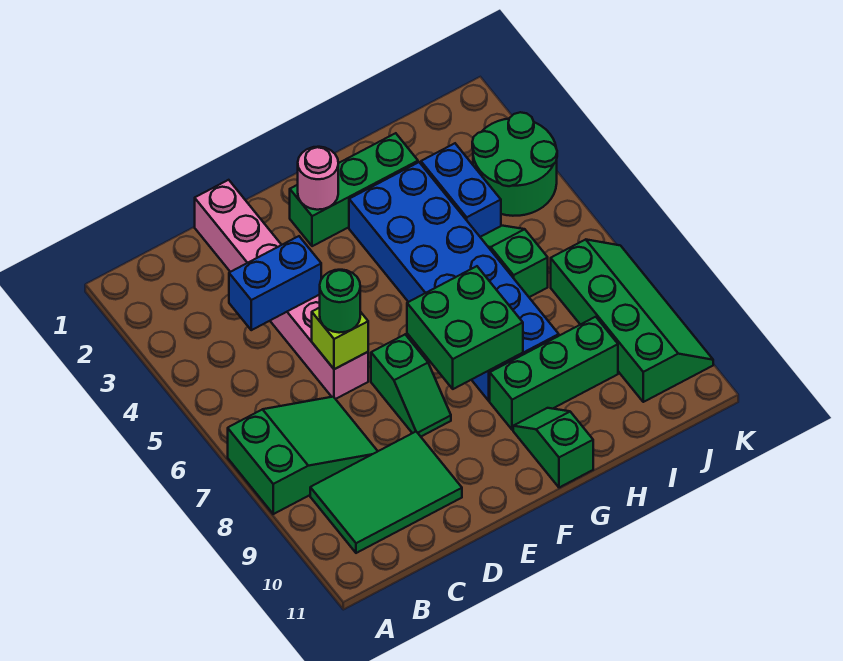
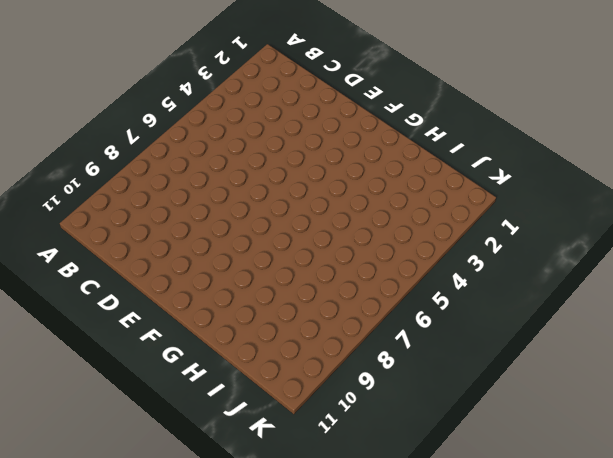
none -> green 2x3 slope [228,397,378,514]
none -> green 2x3 tile [310,432,462,553]
none -> pink 1x6 brick [195,180,368,399]

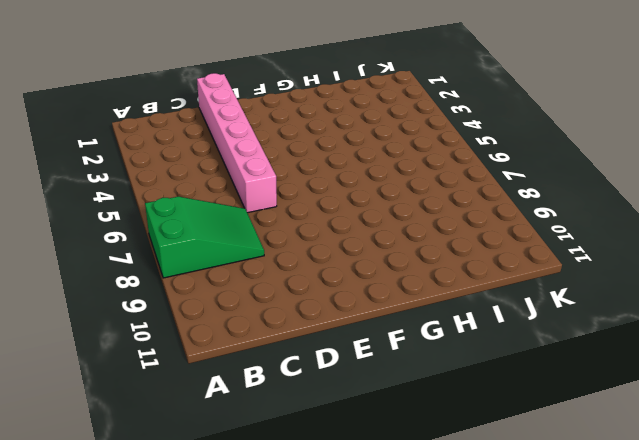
none -> green 2x3 tile [310,432,462,553]
none -> green 1x2 slope [371,335,451,436]
none -> green 1x3 brick [290,133,418,246]

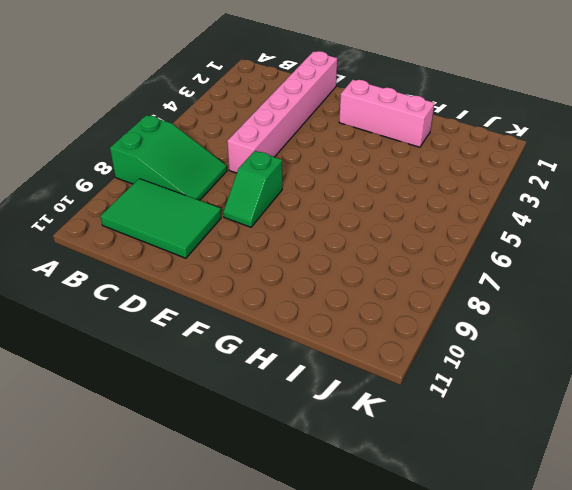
pink 1x3 brick [339,80,434,147] -> green 1x3 brick [290,133,418,246]
none -> blue 2x6 brick [349,162,559,401]
none -> green 1x3 brick [490,317,618,430]
none -> green 1x2 slope [513,408,593,488]

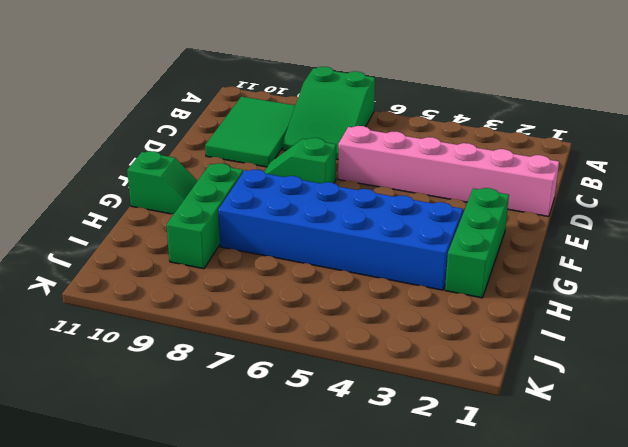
none -> blue 1x2 brick [421,143,501,237]
none -> green 1x2 slope [480,226,548,297]
none -> green 2x2 round brick [472,112,557,216]

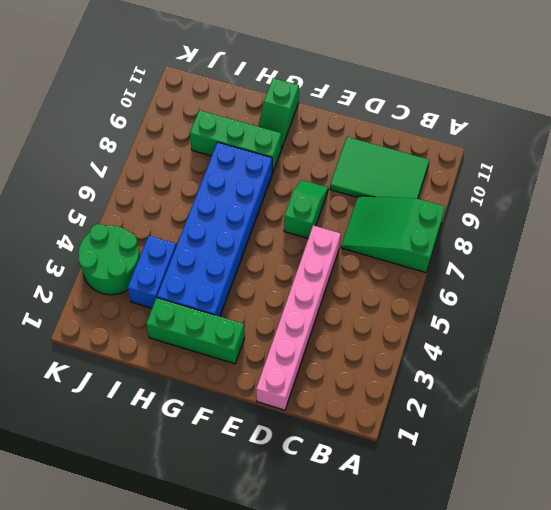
none -> green 1x2 slope [480,226,548,297]
none -> green 2x4 slope [551,239,713,402]
none -> blue 1x2 brick [229,236,321,330]

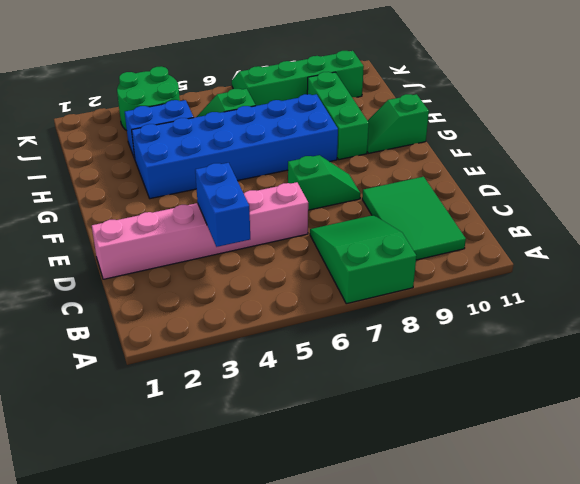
none -> green 1x3 brick [290,133,418,246]
none -> lime 1x1 brick [312,308,368,369]
none -> pink 1x1 round brick [298,147,338,210]

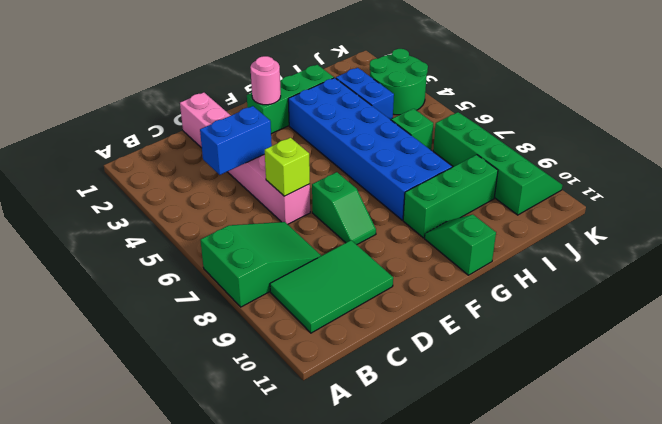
none -> green 2x2 brick [407,266,523,389]
none -> green 1x1 round brick [320,270,360,333]

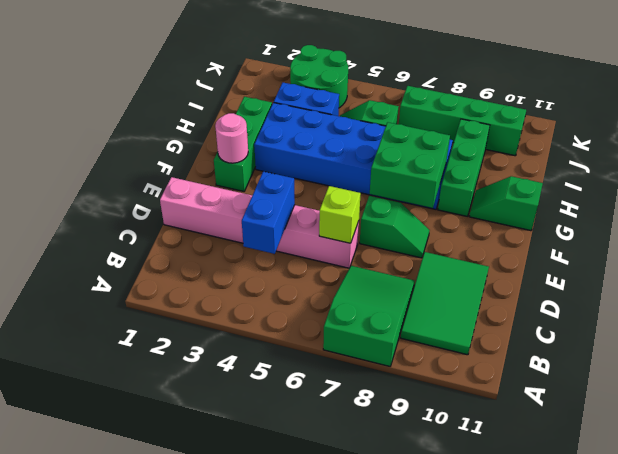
none -> green 1x1 round brick [320,270,360,333]

